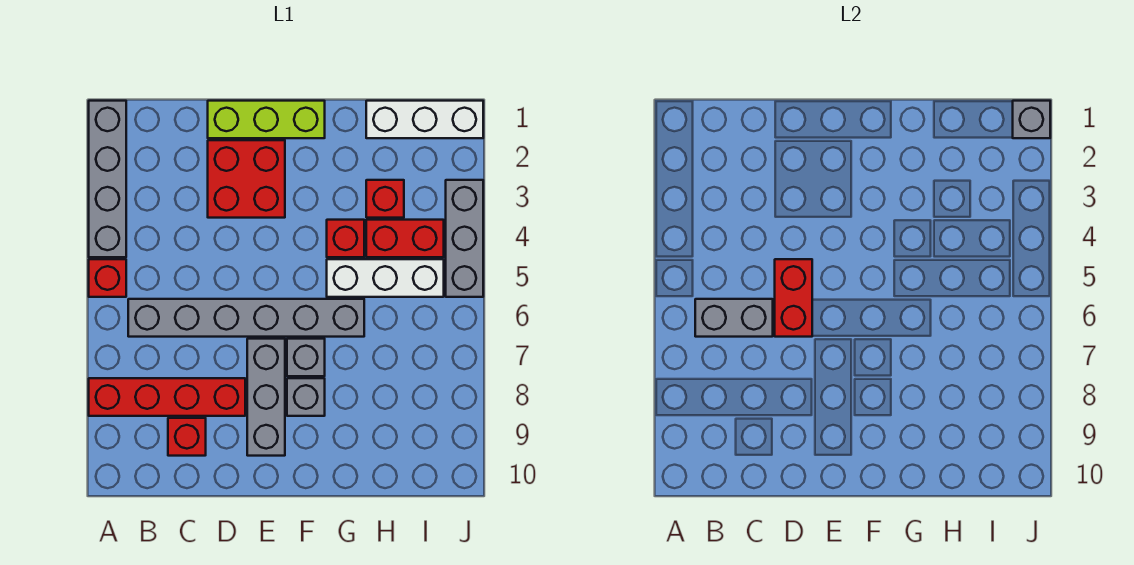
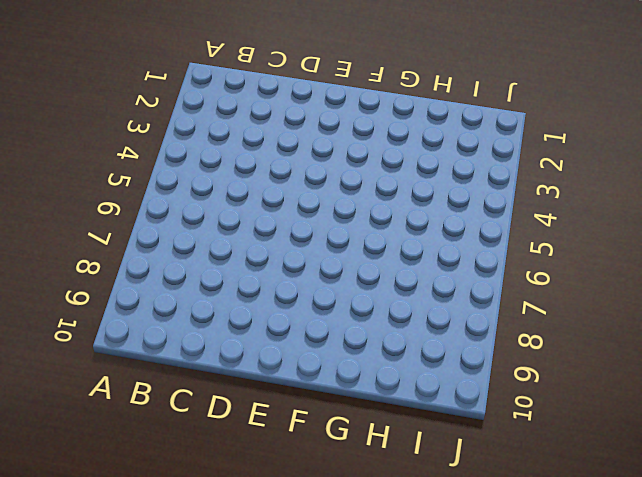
none -> grey 1x4 brick [89,101,126,257]
none -> red 1x1 brick [89,259,126,297]
none -> red 1x4 brick [89,378,245,416]

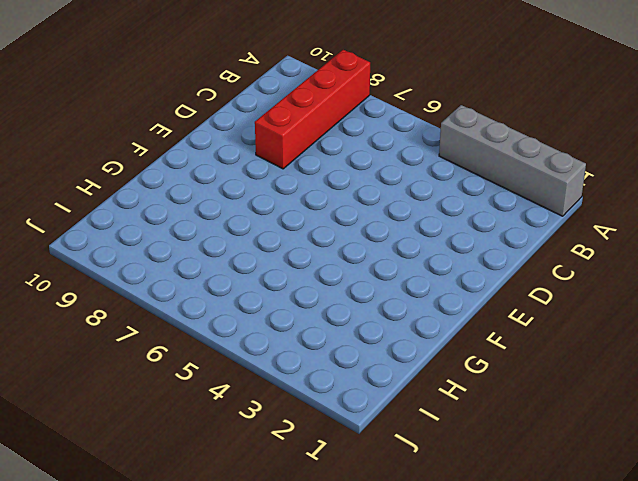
none -> red 1x1 brick [89,259,126,297]
none -> grey 1x6 brick [128,299,364,337]
none -> red 1x1 brick [168,418,206,456]

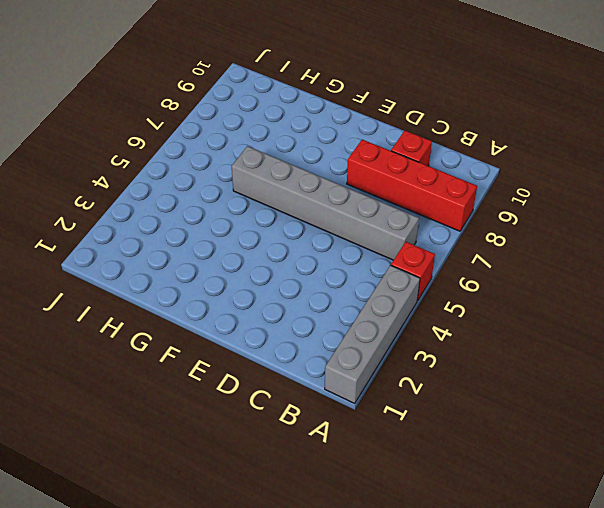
none -> lime 1x3 brick [208,101,325,138]
none -> red 2x2 brick [208,140,285,218]
none -> grey 1x3 brick [247,339,285,456]

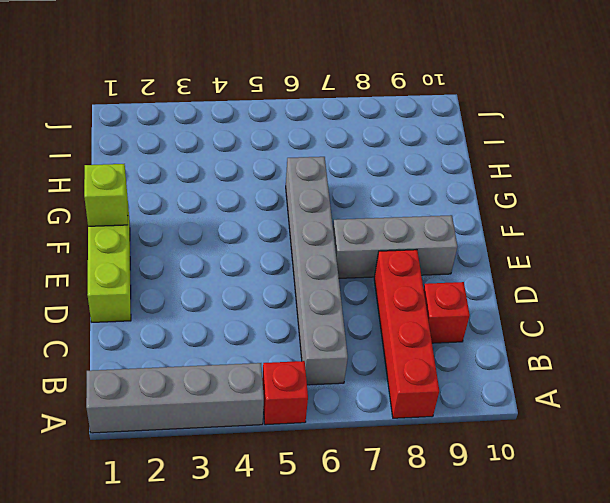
lime 1x1 brick [84,164,128,226] -> none
none -> red 2x2 brick [208,140,285,218]
none -> grey 1x1 brick [287,339,325,376]
none -> grey 1x1 brick [287,378,325,416]

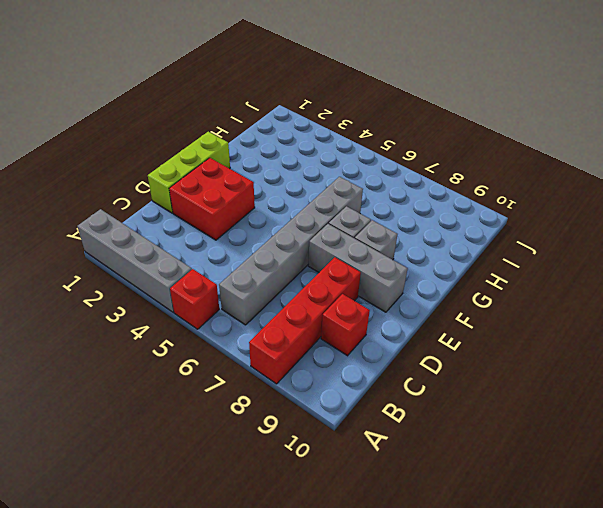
none -> red 1x1 brick [327,220,364,257]
none -> white 1x3 brick [327,259,444,297]
none -> white 1x3 brick [366,101,483,138]

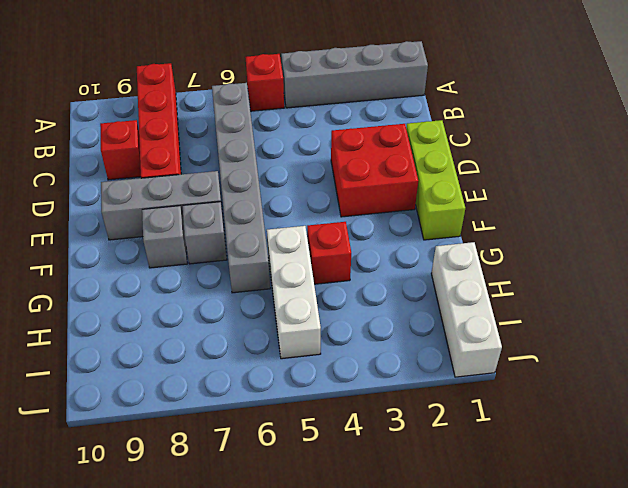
none -> red 1x1 brick [366,180,404,218]
none -> red 1x2 brick [366,220,444,257]
none -> grey 1x3 brick [446,180,483,297]

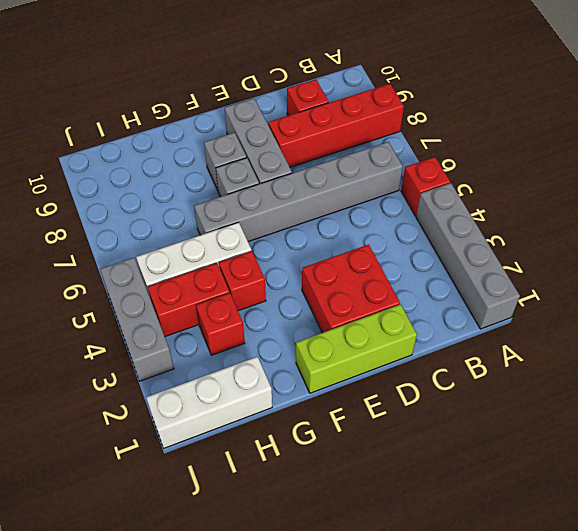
none -> grey 1x2 brick [695,299,773,337]
none -> red 1x2 brick [775,259,812,337]
none -> grey 1x1 brick [1013,101,1050,138]

